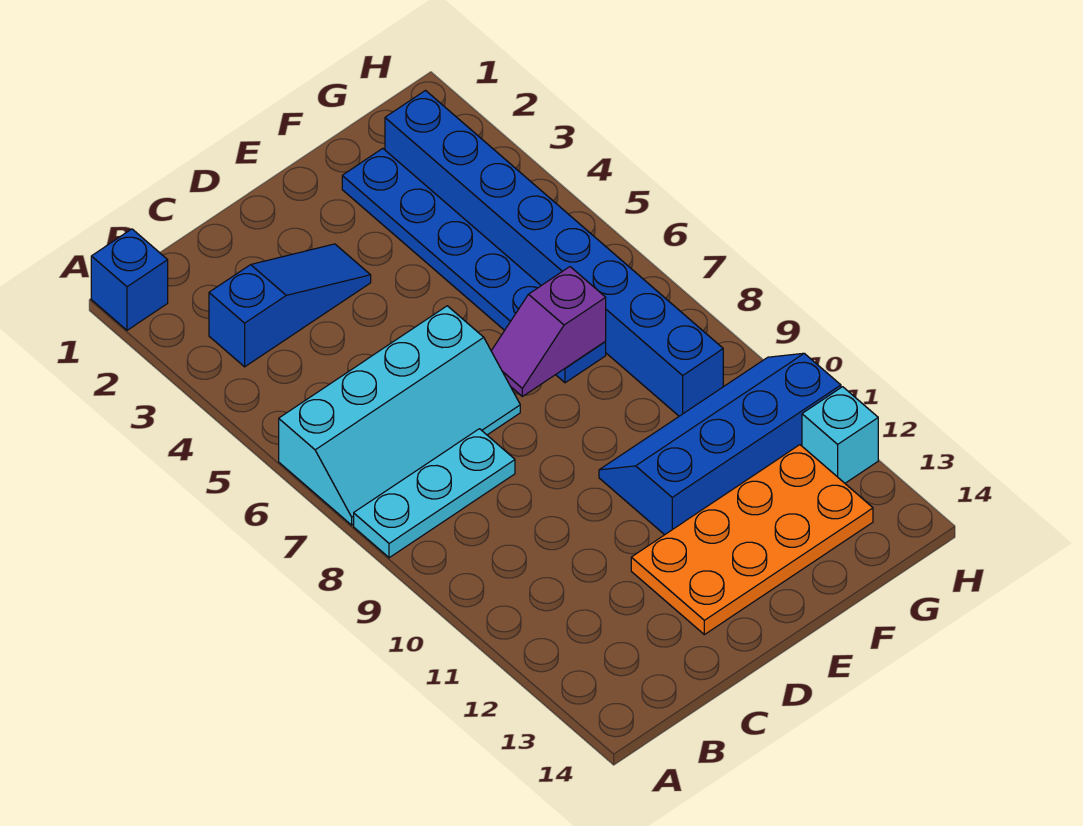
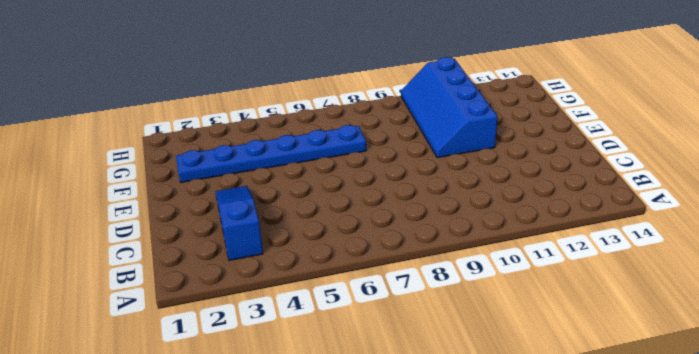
none -> blue 1x1 brick [91,229,168,330]
none -> cyan 2x4 slope [279,306,520,525]

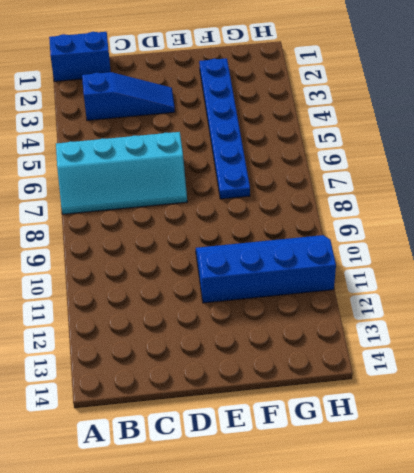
blue 1x2 brick [49,32,111,81] -> blue 1x1 brick [91,229,168,330]
none -> cyan 1x3 plate [354,429,515,558]
none -> orange 2x4 plate [631,445,873,635]

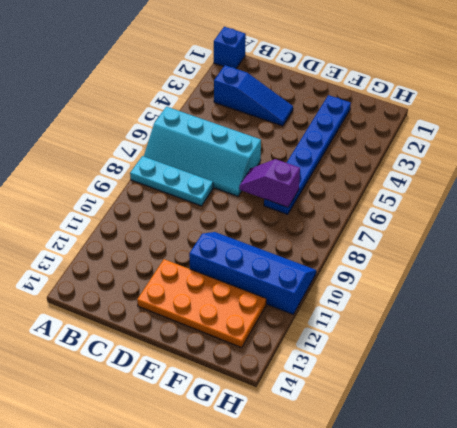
none -> blue 1x8 brick [385,91,723,416]
none -> cyan 1x1 brick [802,387,878,483]

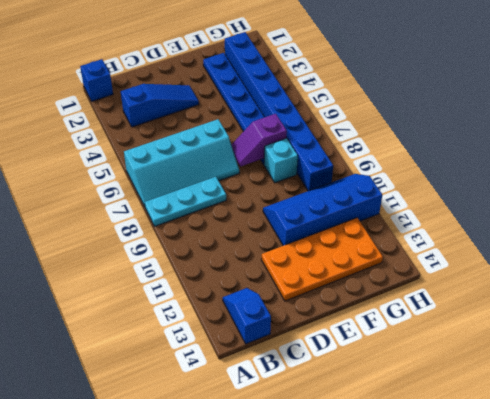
blue 1x2 slope [223,288,271,344] -> none
cyan 1x1 brick [264,138,298,183] -> cyan 1x1 brick moved to [802,387,878,483]

